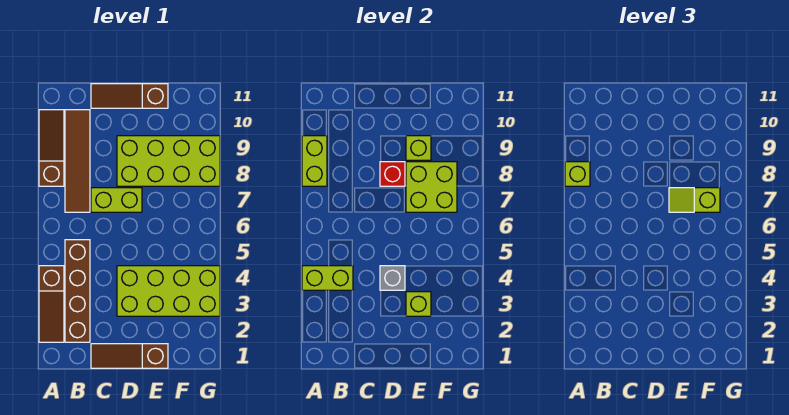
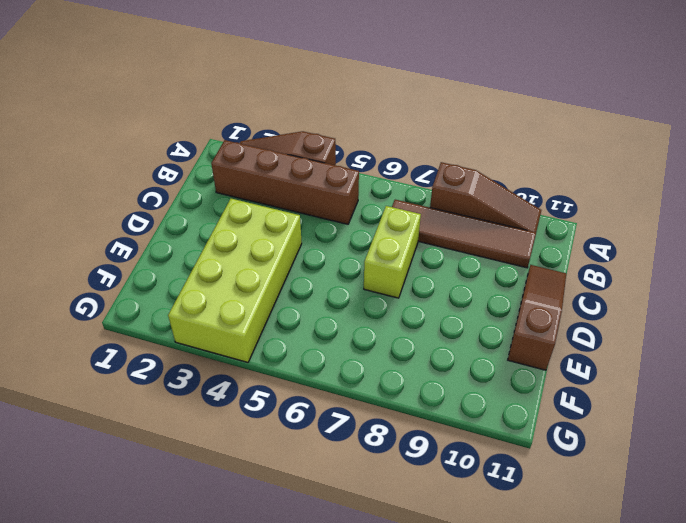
none -> brown 1x3 slope [91,344,168,368]
none -> lime 2x4 brick [117,136,220,186]
none -> lime 1x2 brick [302,266,353,290]

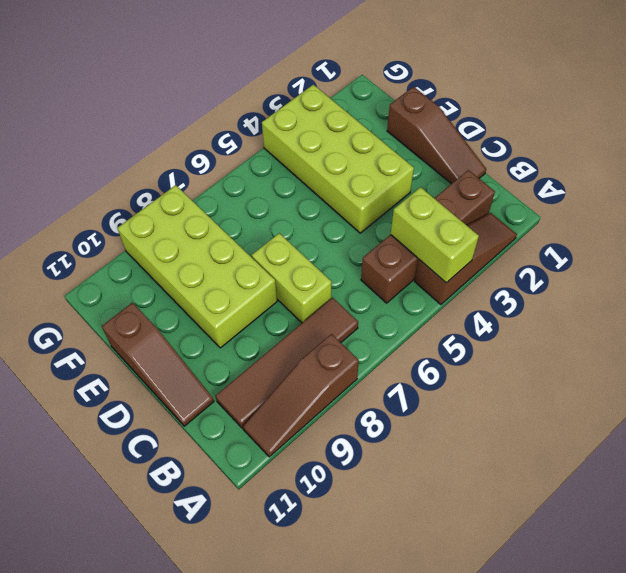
none -> lime 1x2 brick [302,136,327,186]
none -> grey 1x1 brick [380,266,405,290]
none -> red 1x1 brick [380,162,405,186]

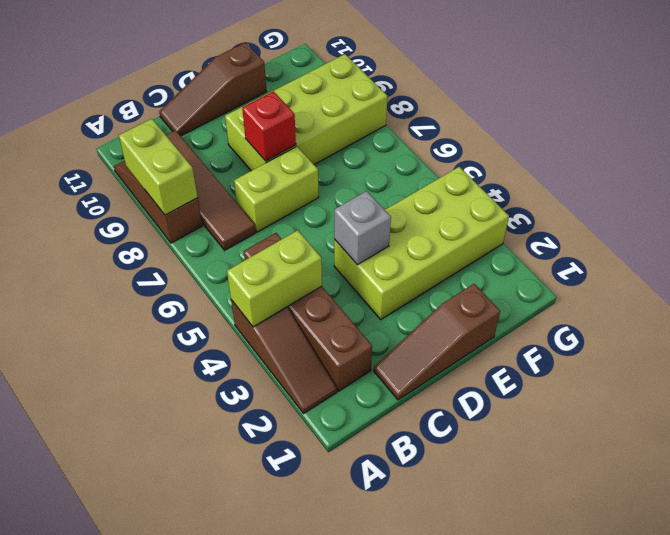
none -> lime 1x1 brick [406,292,431,316]
none -> lime 2x2 brick [406,162,457,212]
none -> lime 1x1 brick [406,136,431,160]

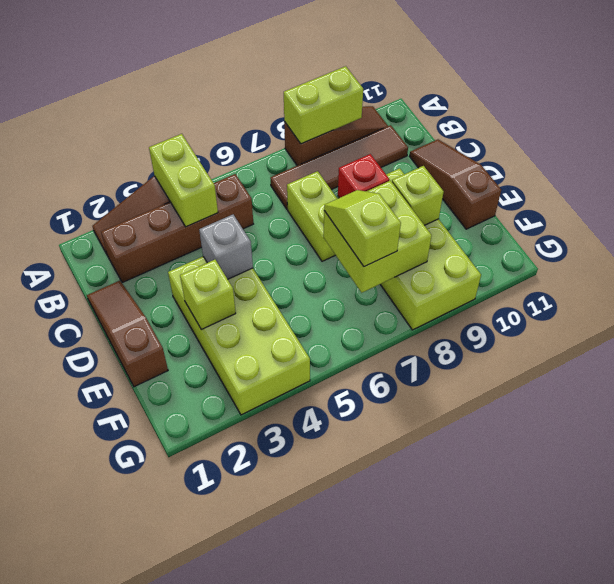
none -> lime 1x1 brick [565,162,590,186]

